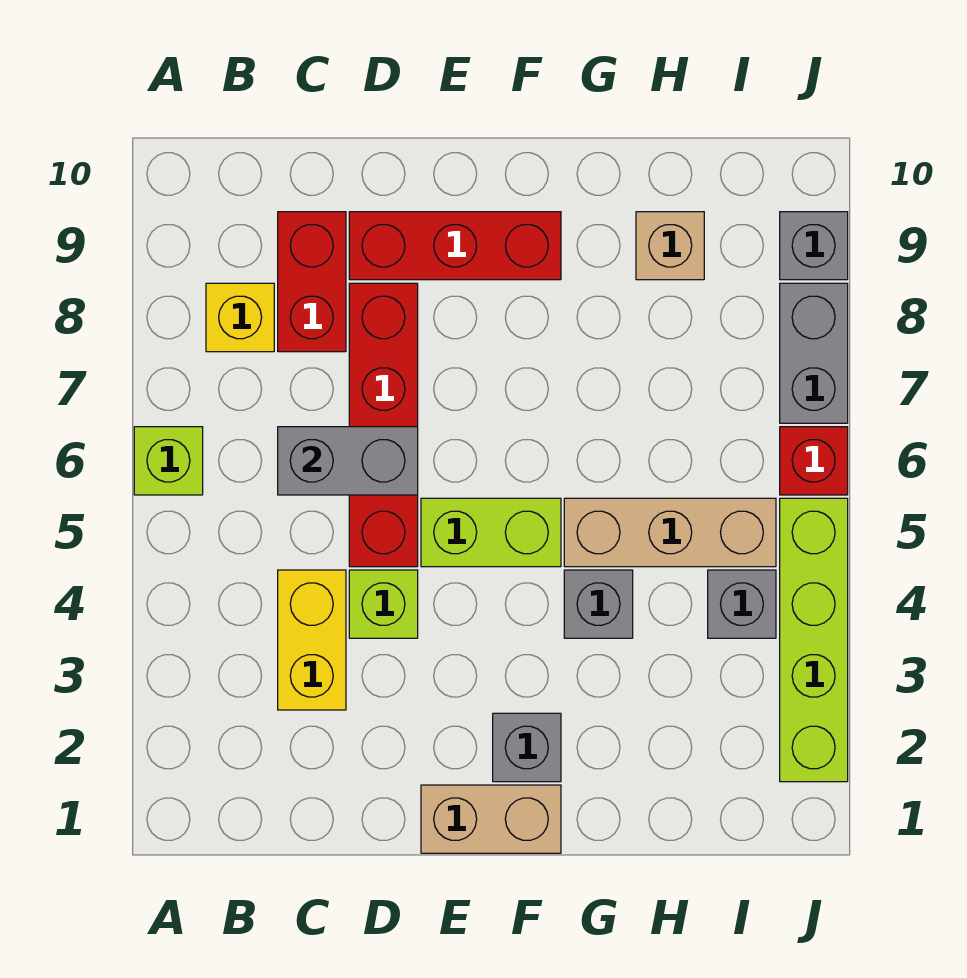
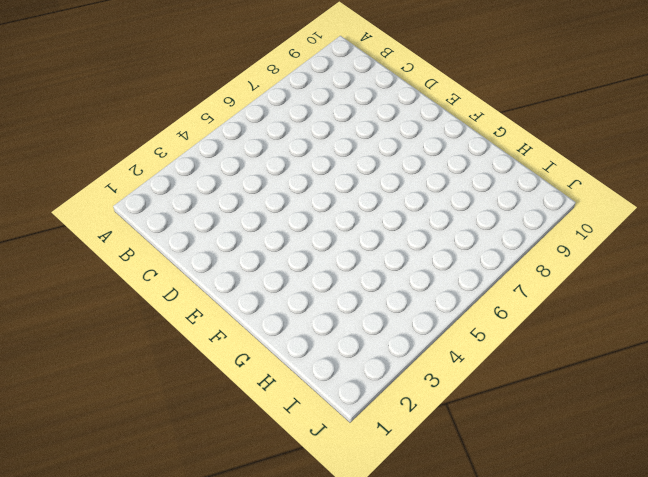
none -> lime 1x1 brick [134,427,203,495]
none -> yellow 1x1 brick [206,283,274,352]
none -> yellow 1x2 brick [278,570,346,710]

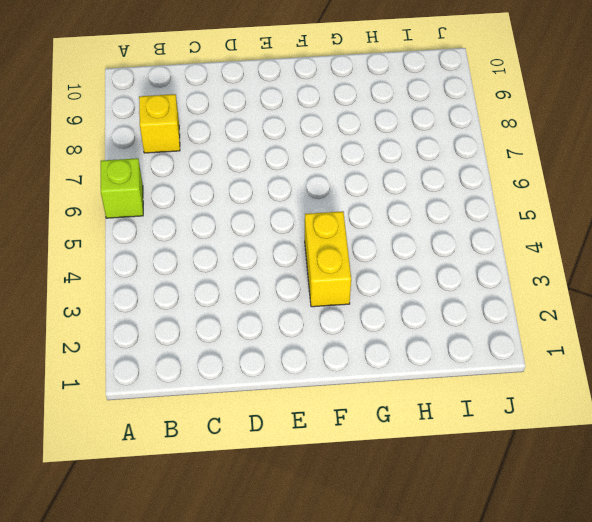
yellow 1x2 brick [305,211,351,307] -> yellow 1x2 brick moved to [278,570,346,710]
none -> red 1x2 brick [278,212,346,352]
none -> lime 1x1 brick [349,570,418,638]
none -> red 1x4 brick [349,283,418,567]

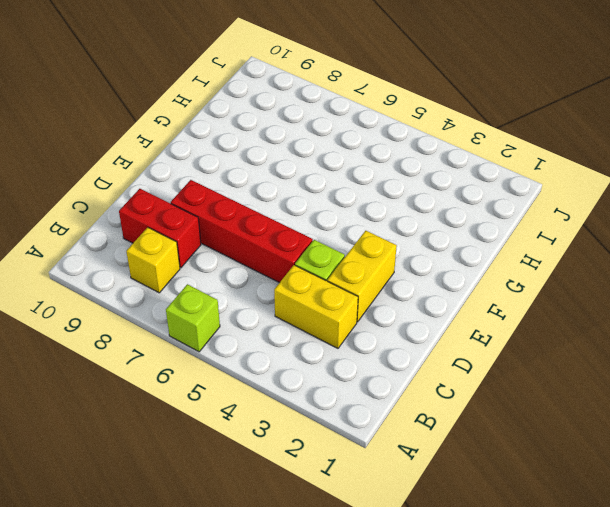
yellow 1x2 brick [327,231,397,322] -> none
none -> red 1x3 brick [349,212,561,280]
none -> tan 1x2 brick [421,785,561,853]
none -> lime 1x2 brick [421,498,561,567]

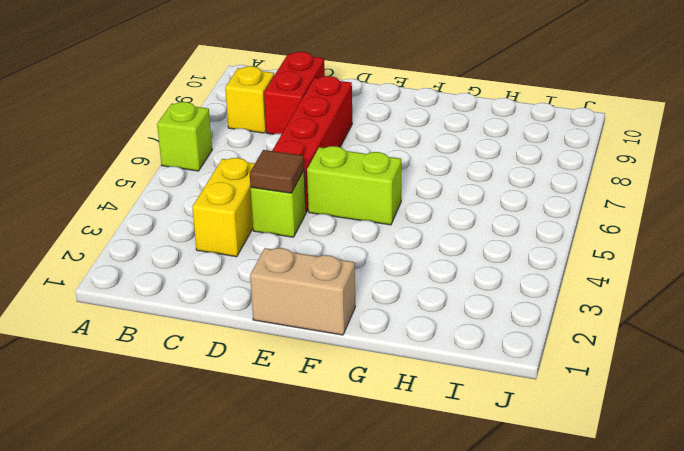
brown 1x1 tile [250,150,304,193] -> none
none -> red 1x3 brick [349,212,561,280]
none -> grey 1x1 brick [493,713,561,782]
none -> grey 1x1 brick [564,570,633,638]

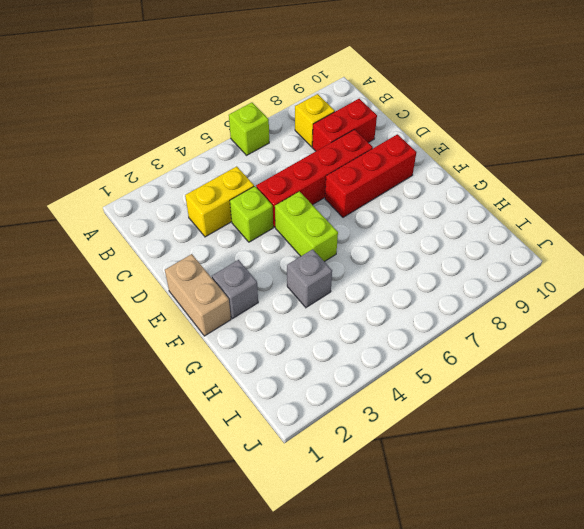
red 1x3 brick [325,134,416,217] -> red 1x3 brick turned to [349,212,561,280]
none -> tan 1x3 brick [564,498,776,567]
none -> tan 1x1 brick [636,212,704,280]
none -> grey 1x1 brick [708,570,776,638]

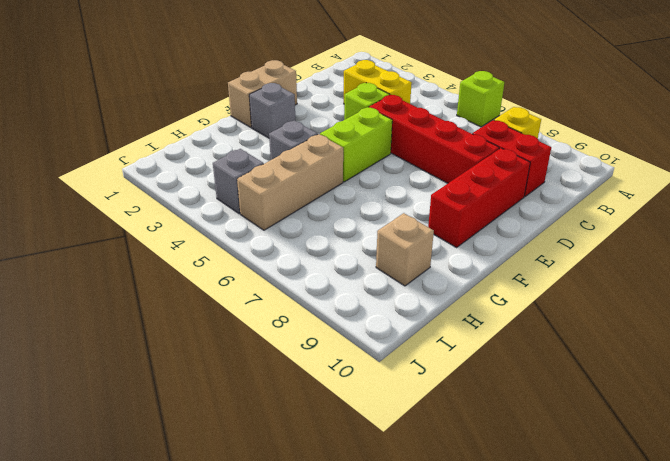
none -> lime 1x4 brick [780,498,848,782]
none -> red 1x1 brick [780,427,848,495]
none -> grey 1x2 brick [780,283,848,423]

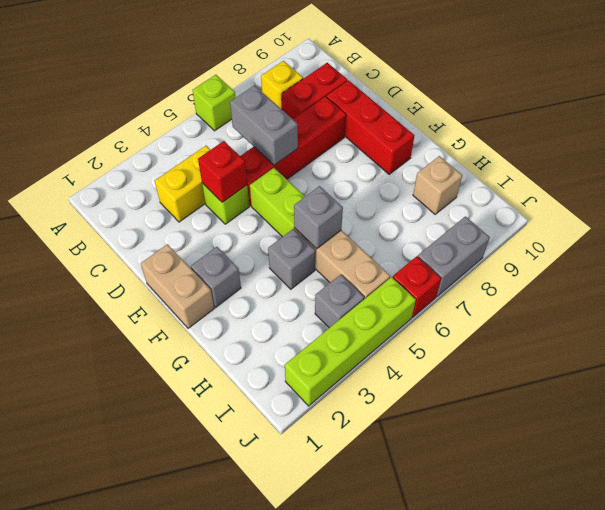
red 1x1 brick [198,141,247,202] -> none
grey 1x1 brick [294,186,343,249] -> grey 1x1 brick moved to [780,212,848,280]

